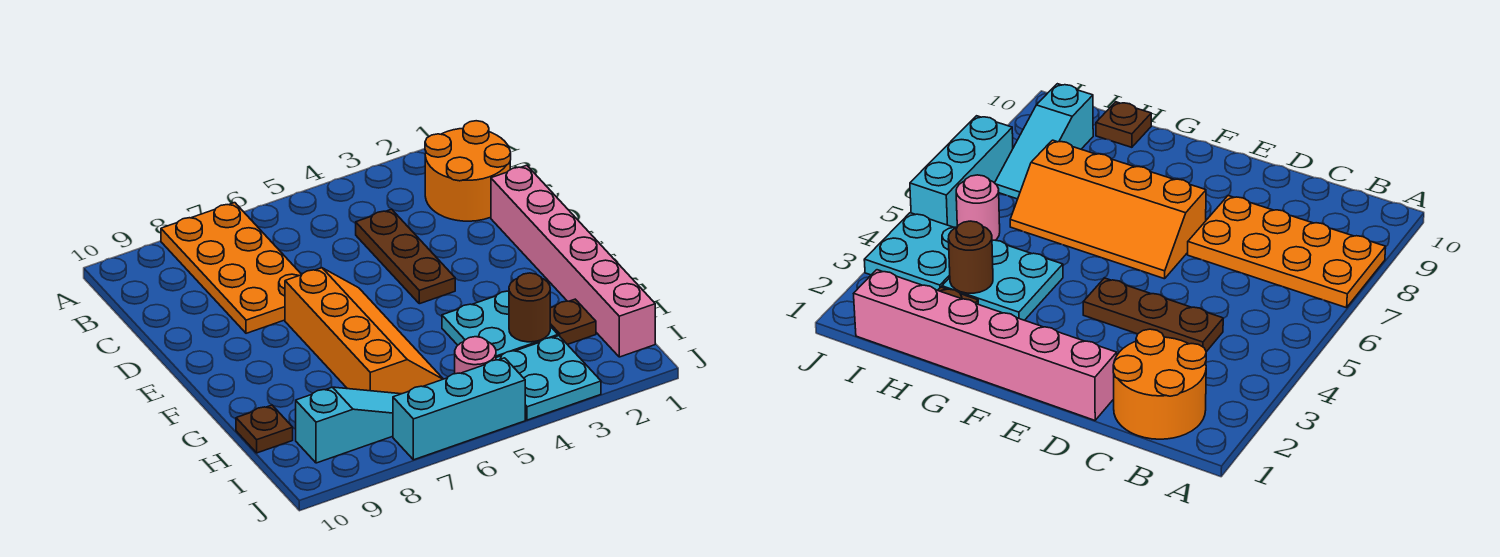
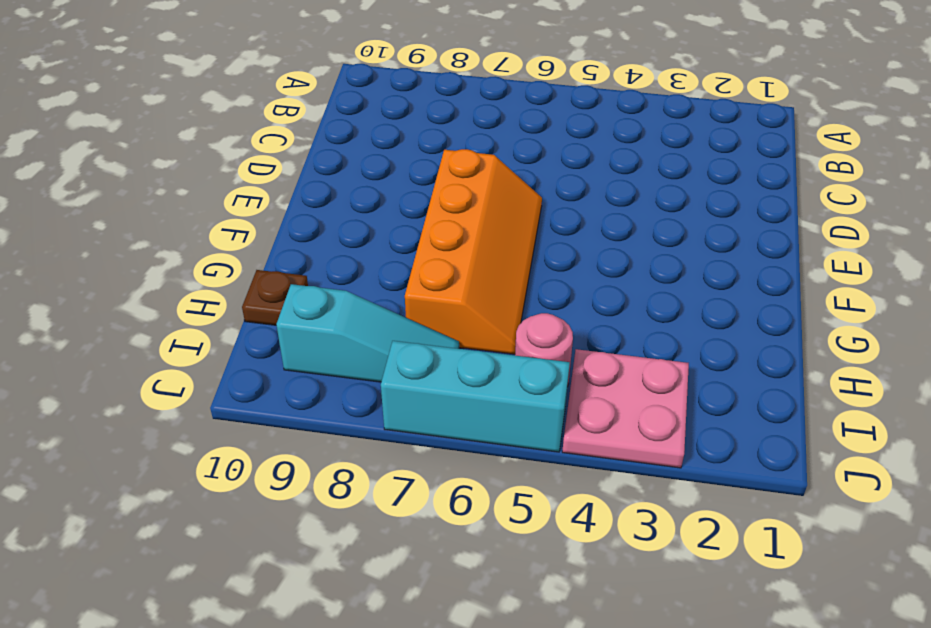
pink 2x2 plate [562,349,689,468] -> cyan 2x2 plate [496,336,601,420]
none -> orange 2x4 plate [161,203,302,333]
none -> orange 2x2 round brick [425,121,511,221]
none -> brown 1x3 plate [356,209,455,304]

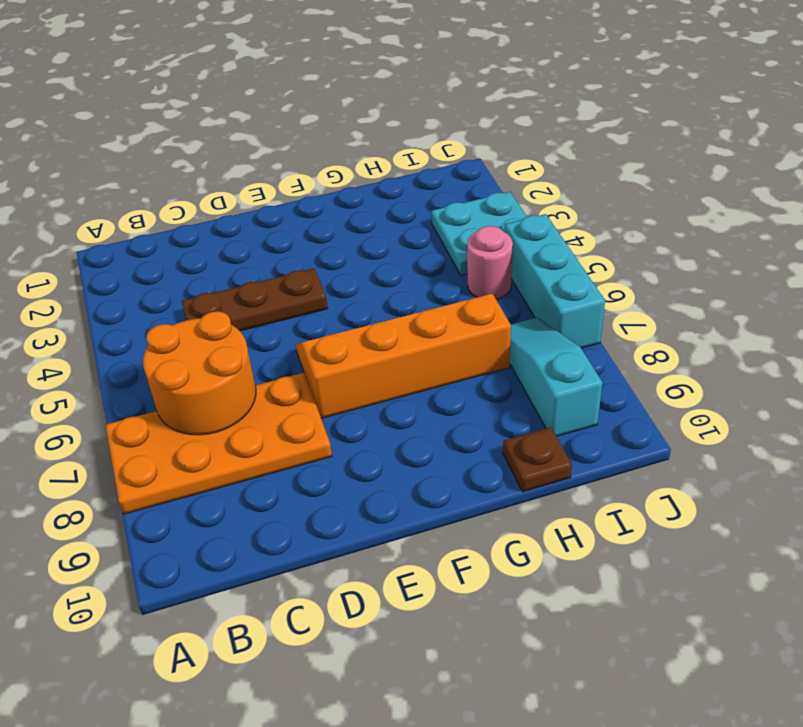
orange 2x2 round brick [143,311,256,435] -> orange 2x2 round brick moved to [425,121,511,221]
none -> pink 1x6 brick [491,165,655,357]
none -> cyan 2x2 plate [442,291,558,357]
none -> brown 1x1 plate [550,299,596,345]

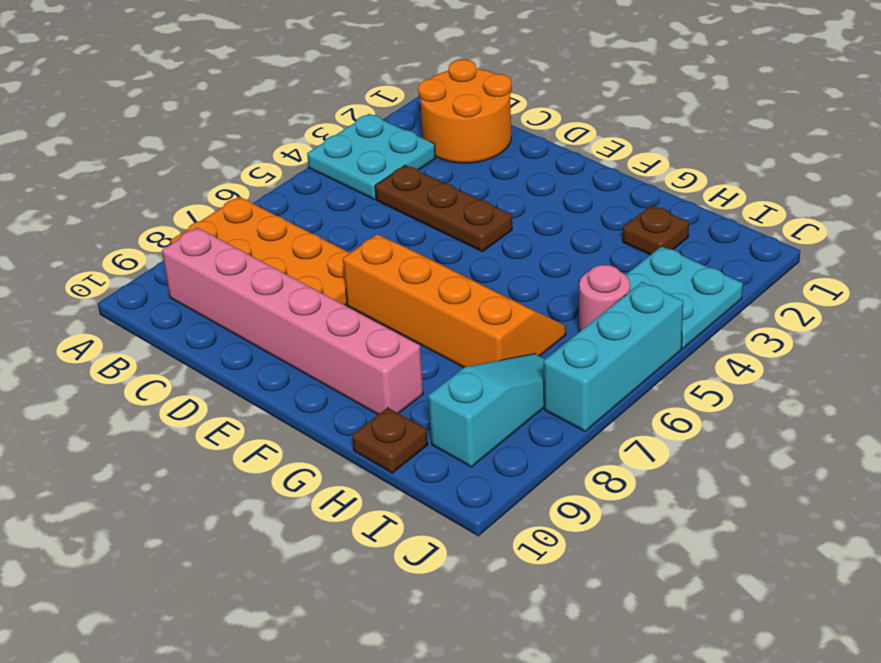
cyan 2x2 plate [307,114,436,200] -> cyan 2x2 plate moved to [442,291,558,357]
pink 1x6 brick [162,227,423,415] -> pink 1x6 brick moved to [491,165,655,357]
none -> brown 1x1 round brick [509,273,550,342]

